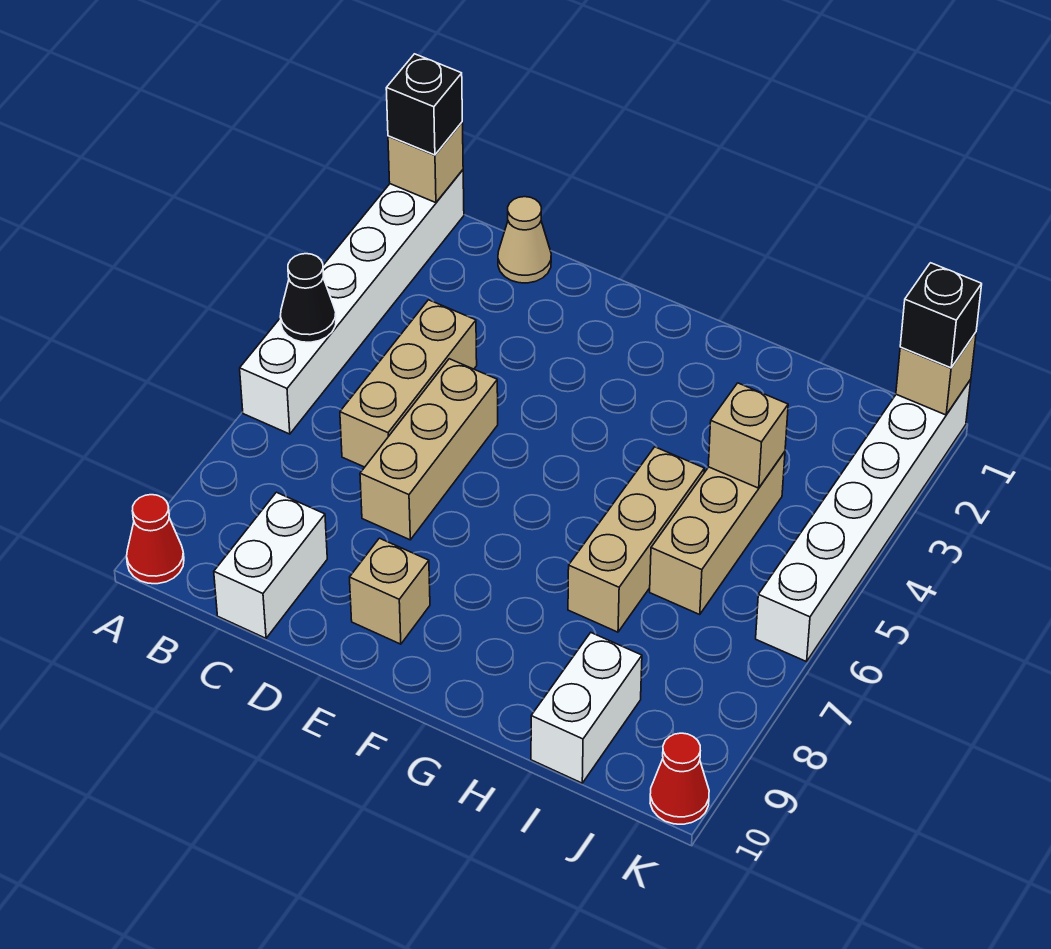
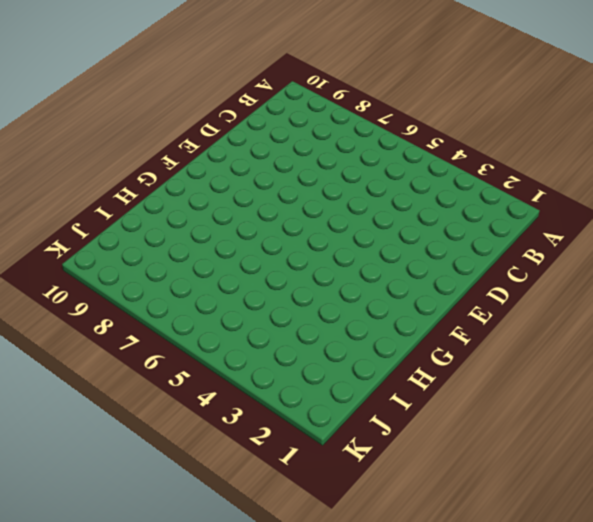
none -> white 1x6 brick [240,170,464,434]
none -> red 1x1 cone [127,495,184,584]
none -> tan 1x1 cone [498,197,551,283]

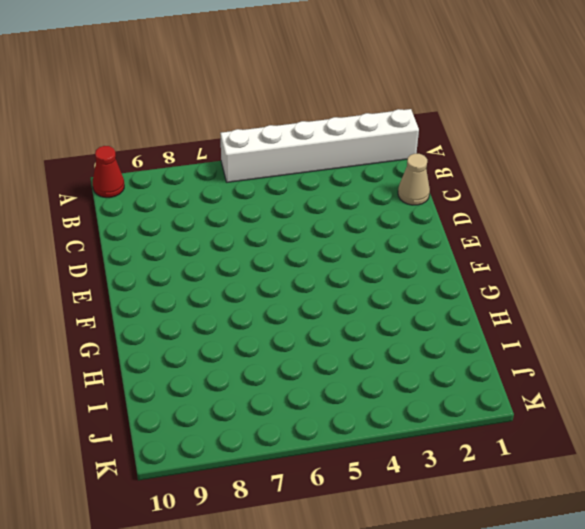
none -> tan 1x3 brick [340,300,477,467]
none -> white 1x2 brick [214,492,327,638]
none -> tan 1x3 brick [360,359,498,540]

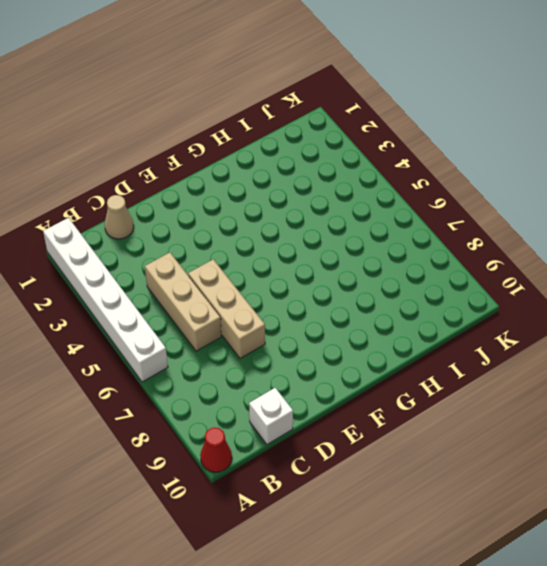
white 1x1 brick [249,388,293,444] -> white 1x2 brick [214,492,327,638]
none -> tan 1x1 brick [350,538,430,644]
none -> tan 1x3 brick [568,447,704,632]
none -> tan 1x3 brick [650,452,785,615]

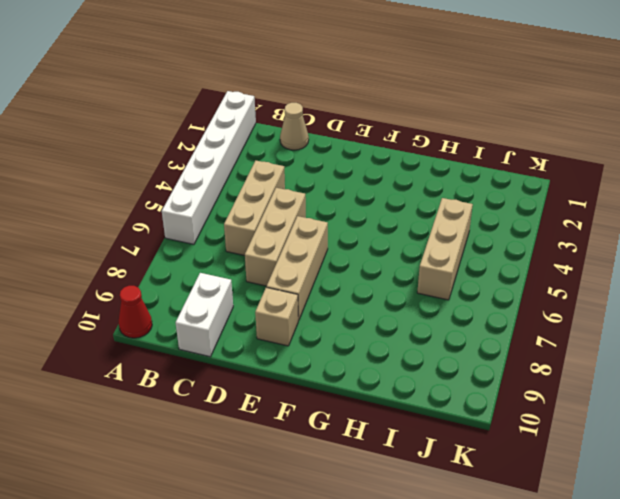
tan 1x3 brick [267,216,328,320] -> tan 1x3 brick moved to [568,447,704,632]
none -> white 1x2 brick [531,633,642,783]
none -> white 1x6 brick [756,379,971,662]
none -> red 1x1 cone [650,733,709,824]

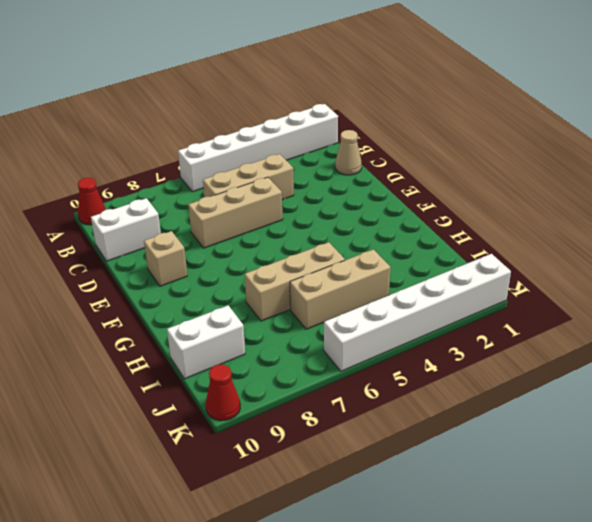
none -> tan 1x1 brick [388,122,463,203]
none -> black 1x1 cone [280,254,336,342]
none -> tan 1x1 brick [708,383,788,488]

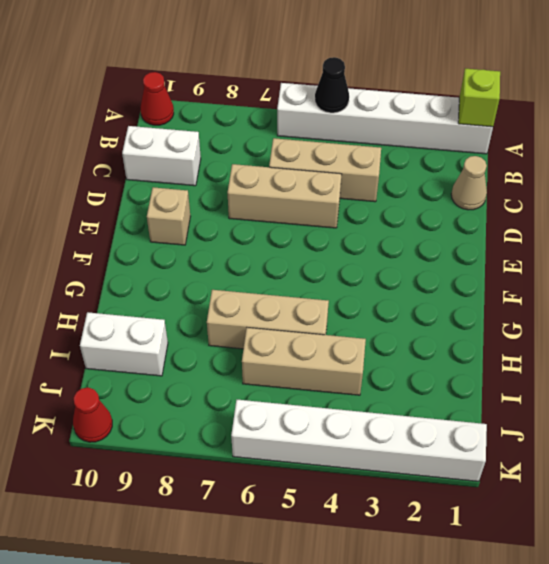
lime 1x1 brick [458,69,500,127] -> tan 1x1 brick [388,122,463,203]
none -> tan 1x1 brick [708,383,788,488]
none -> tan 1x1 brick [896,333,976,415]
none -> black 1x1 brick [386,54,462,155]

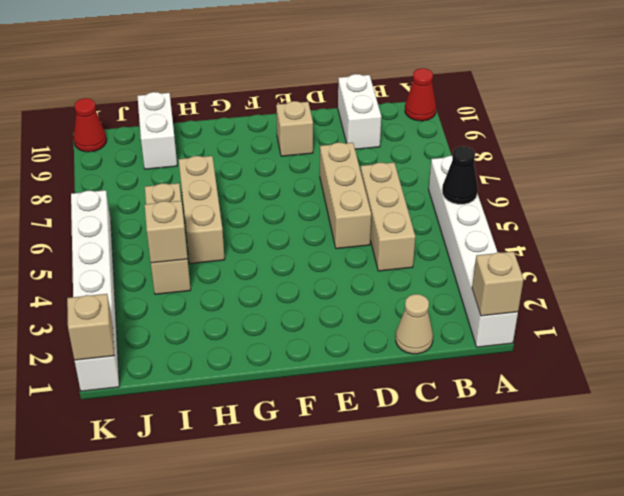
none -> black 1x1 brick [386,54,462,155]
none -> black 1x1 brick [900,263,982,368]

